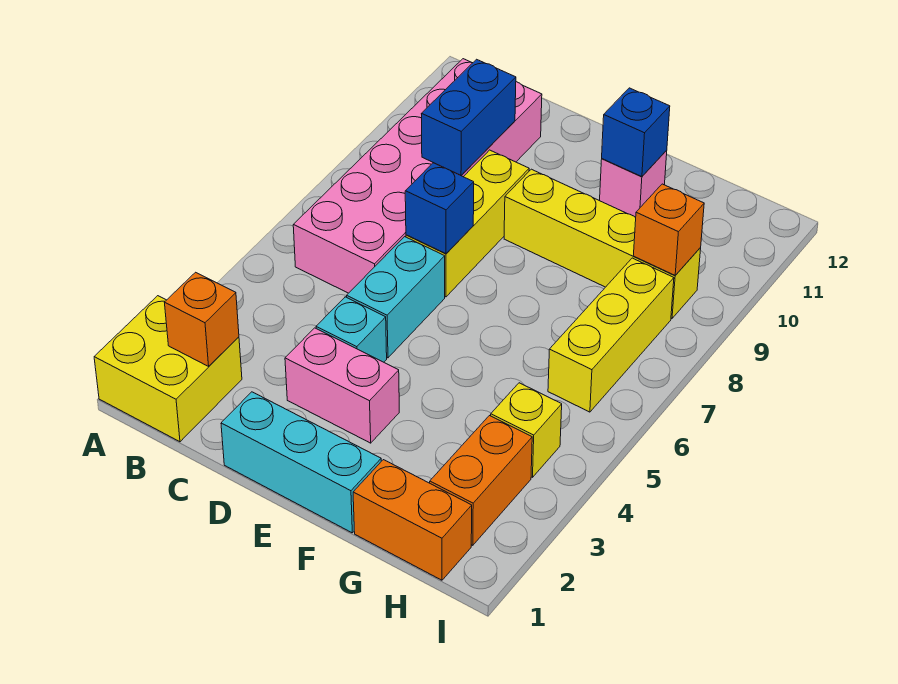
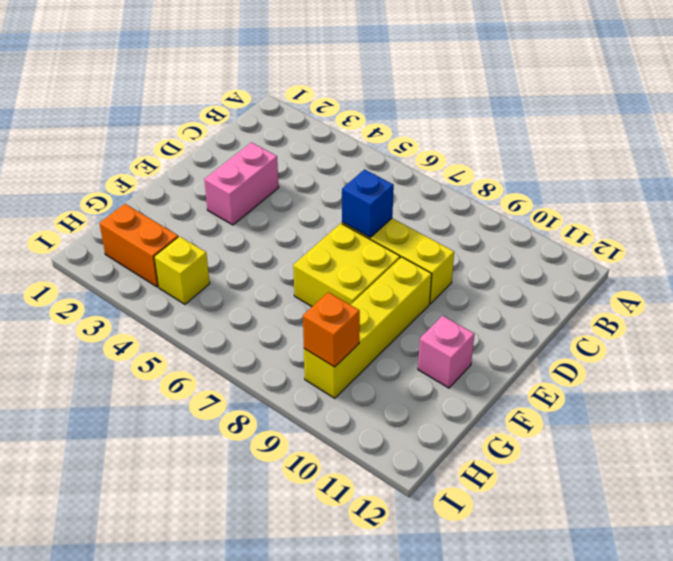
yellow 2x2 brick [293,223,400,306] -> yellow 2x2 brick moved to [94,296,242,442]
none -> pink 2x6 brick [293,59,542,293]
none -> cyan 1x3 brick [221,392,381,533]
none -> cyan 1x1 brick [316,297,387,362]

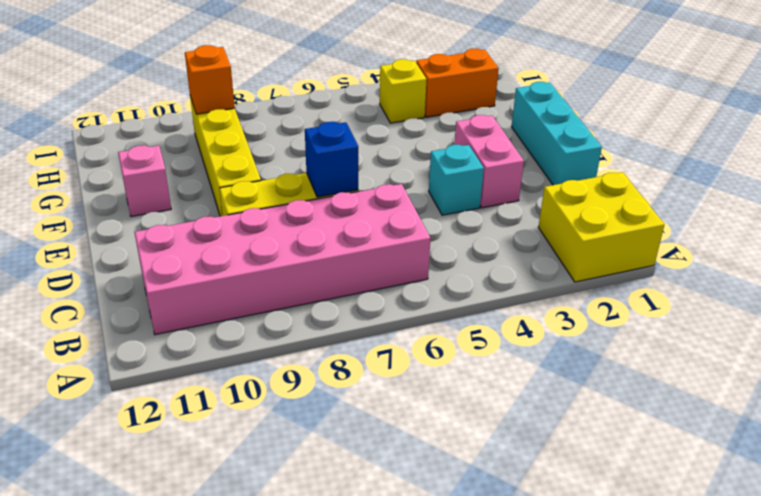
none -> cyan 1x2 brick [347,237,445,358]
none -> orange 1x2 brick [353,460,472,580]
none -> yellow 1x3 brick [548,258,674,412]

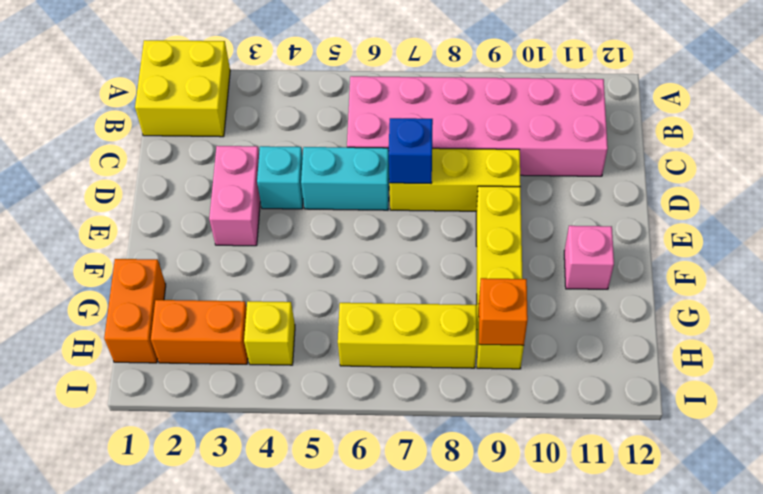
none -> cyan 1x3 brick [221,392,381,533]
none -> orange 1x1 brick [165,272,239,366]
none -> blue 1x2 brick [421,59,516,175]

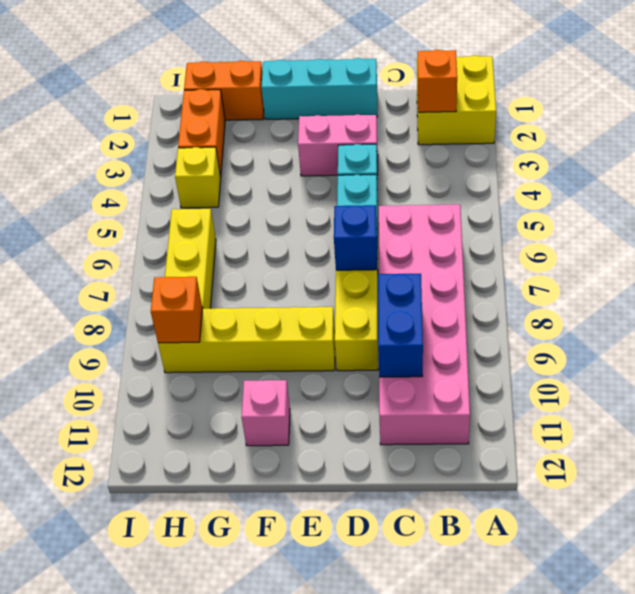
none -> blue 1x1 brick [602,88,670,177]

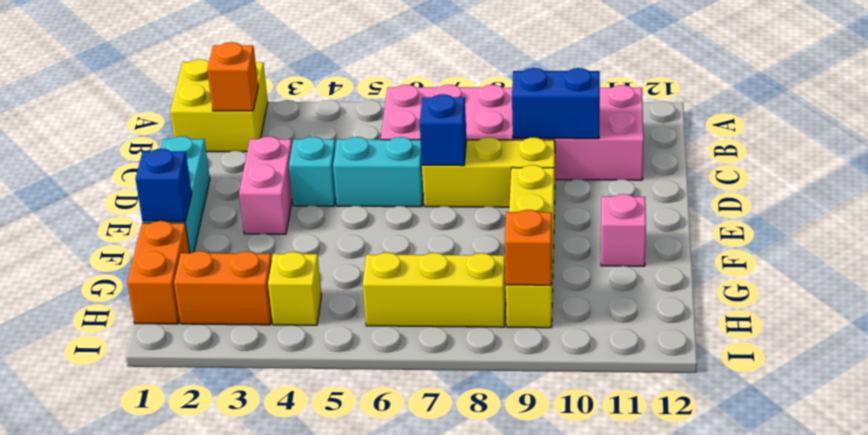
blue 1x1 brick [135,149,192,221] -> blue 1x1 brick moved to [602,88,670,177]

